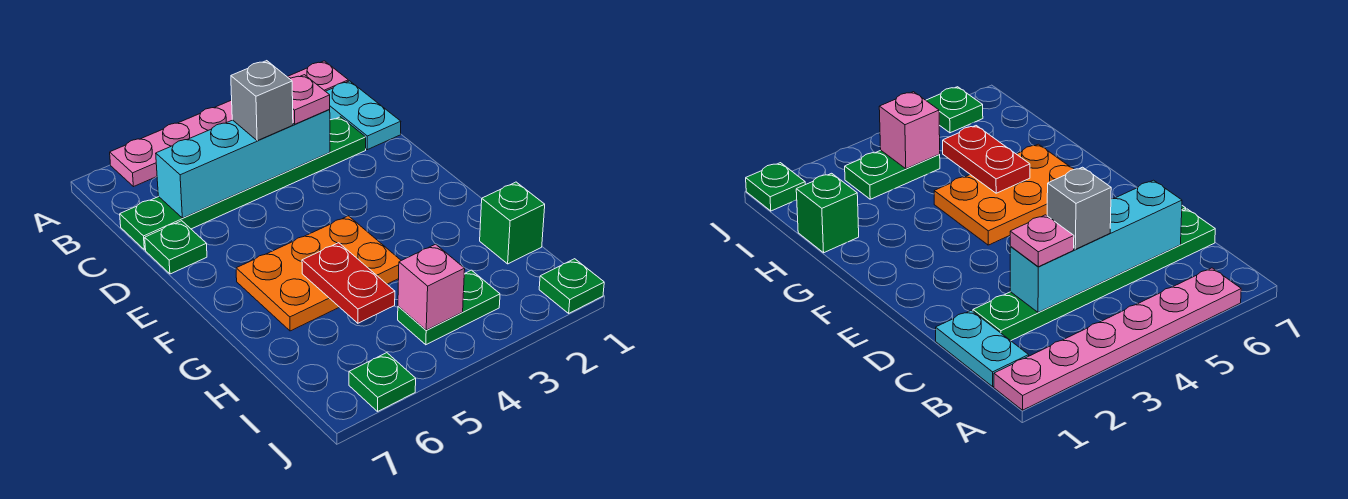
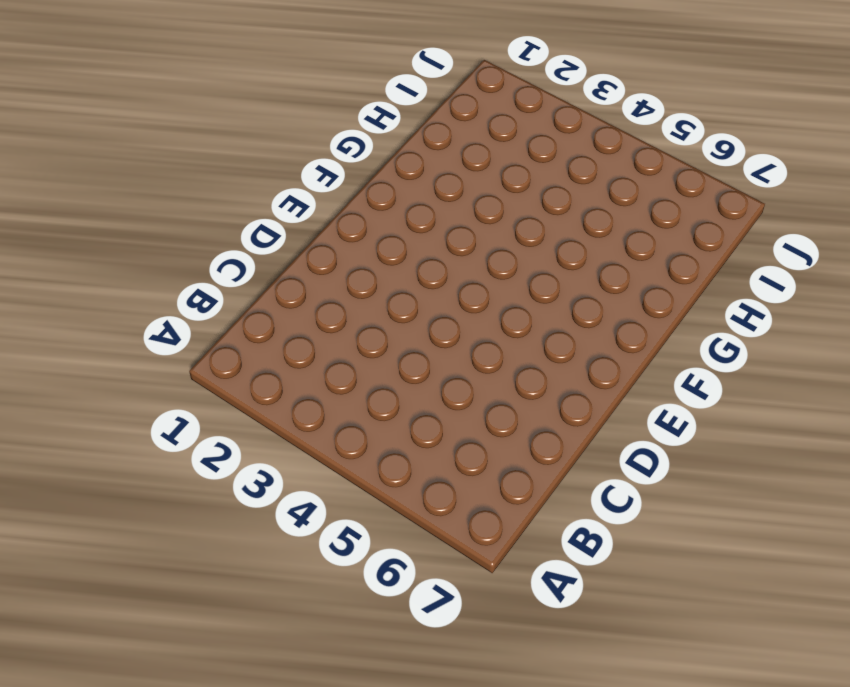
none -> pink 1x6 plate [110,61,348,187]
none -> cyan 1x2 plate [326,81,401,150]
none -> green 1x6 plate [120,117,366,250]

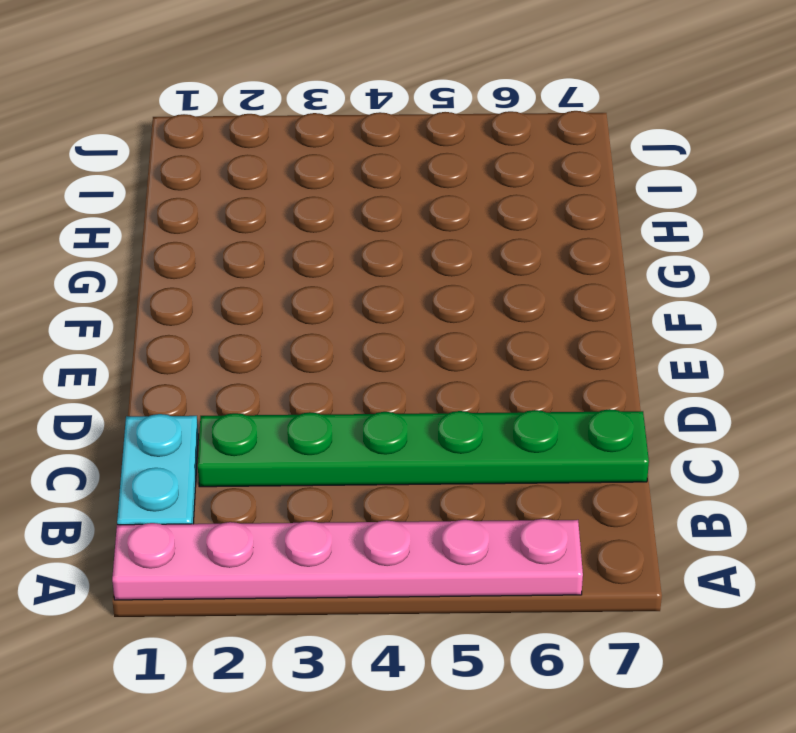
none -> green 1x1 plate [145,221,207,274]
none -> orange 2x3 plate [236,216,401,331]
none -> green 1x1 brick [480,182,545,264]

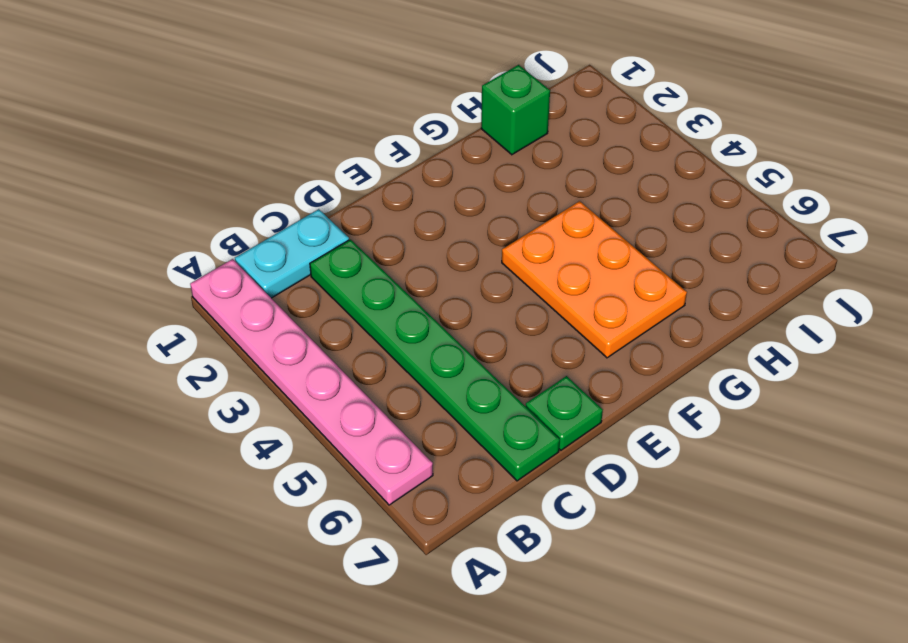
none -> green 1x2 plate [398,270,500,345]
none -> green 1x1 plate [539,259,604,313]
none -> green 1x1 plate [349,353,416,411]

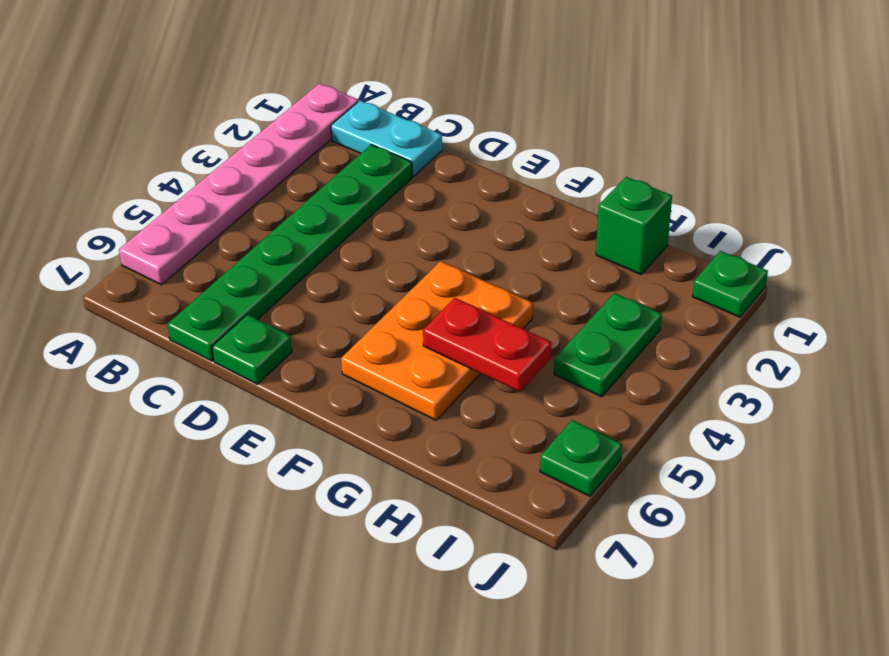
none -> cyan 1x4 brick [156,109,330,218]
none -> pink 1x1 brick [398,244,465,330]
none -> pink 1x1 plate [290,75,330,124]

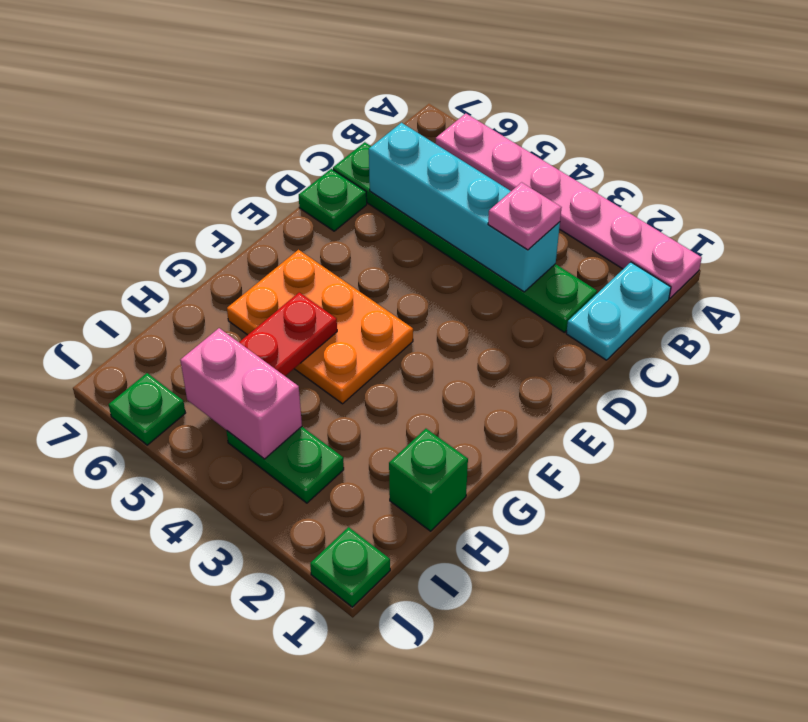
pink 1x2 brick [180,328,302,459] -> pink 1x1 brick [398,244,465,330]
none -> grey 1x1 brick [231,61,293,141]

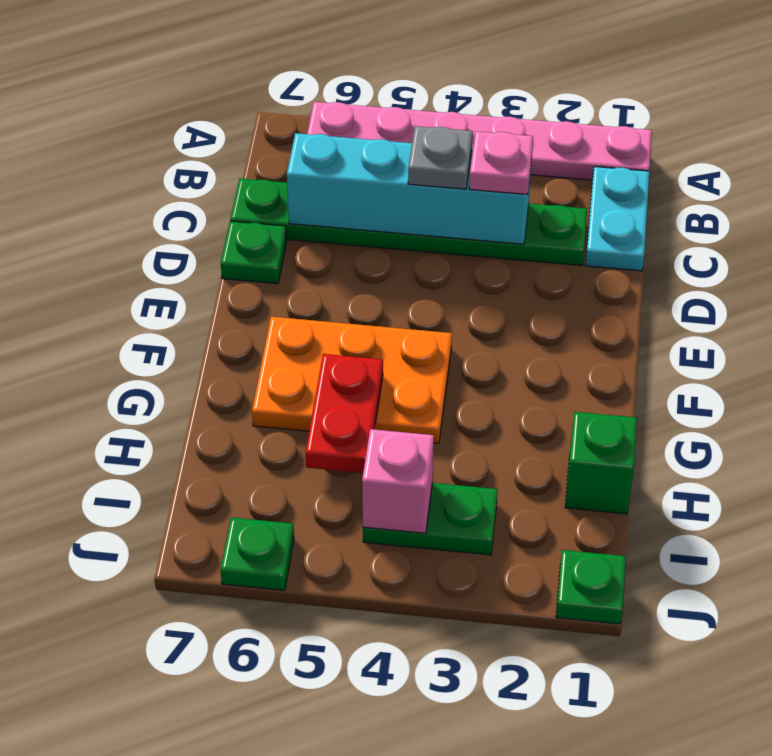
grey 1x1 plate [408,126,473,189] -> grey 1x1 brick [231,61,293,141]

